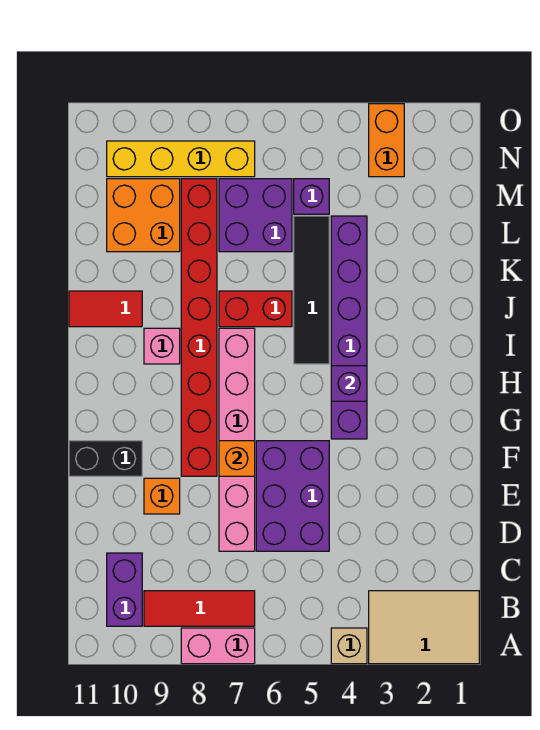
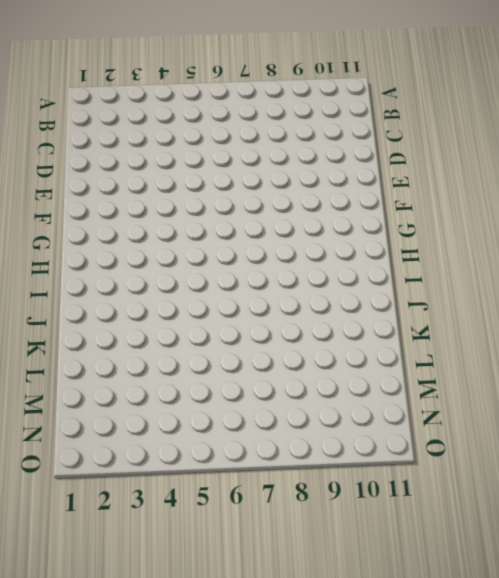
none -> tan 2x3 tile [369,591,479,664]
none -> tan 1x1 brick [331,628,367,664]
none -> pink 1x2 brick [181,628,255,664]

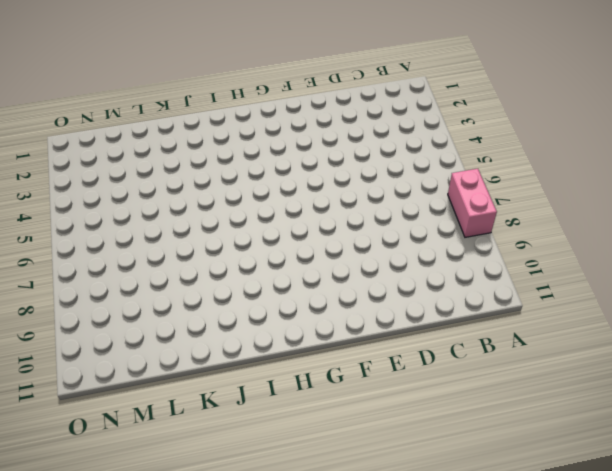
none -> tan 2x3 tile [369,591,479,664]
none -> tan 1x1 brick [331,628,367,664]
none -> red 1x3 tile [144,591,255,626]

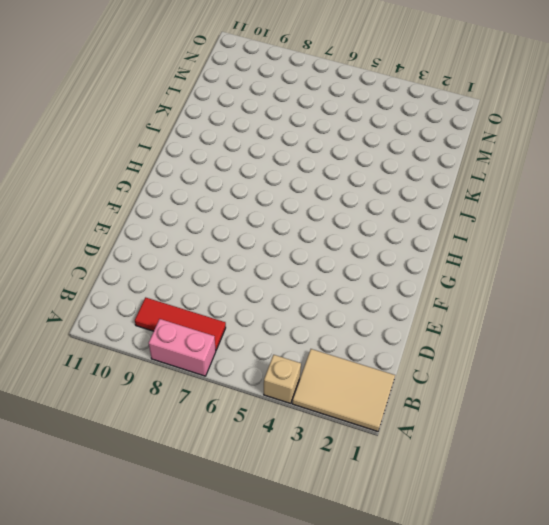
none -> purple 1x2 brick [107,553,142,626]
none -> purple 2x3 brick [256,441,329,551]
none -> pink 1x6 brick [219,328,255,551]

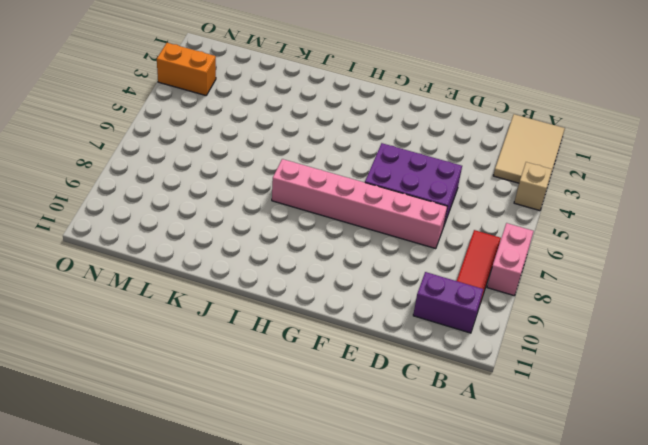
none -> orange 1x1 brick [144,478,180,514]
none -> red 1x8 brick [181,179,217,476]
none -> black 1x2 brick [69,441,142,476]

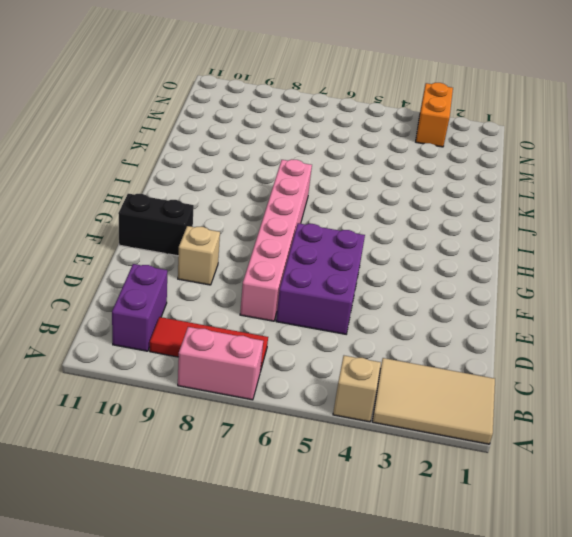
tan 1x1 brick [178,226,220,285] -> orange 1x1 brick [144,478,180,514]
none -> red 1x8 brick [181,179,217,476]
none -> purple 1x6 brick [331,216,367,439]
none -> black 1x4 tile [294,216,329,364]

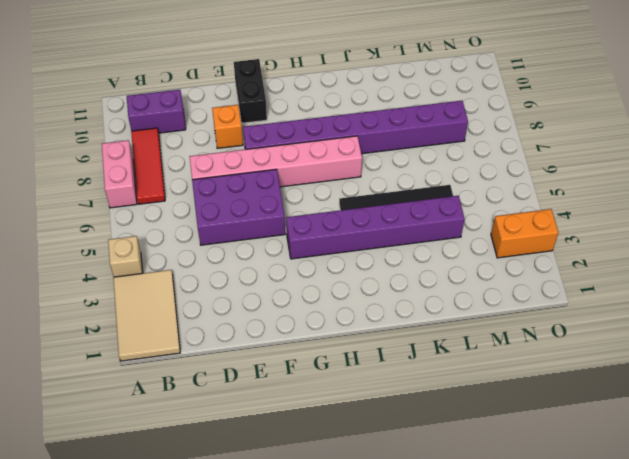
purple 1x8 brick [243,101,468,154] -> red 1x8 brick [181,179,217,476]
none -> pink 1x1 brick [144,328,180,364]
none -> red 1x2 brick [219,291,292,327]
none -> red 1x2 tile [69,291,142,327]

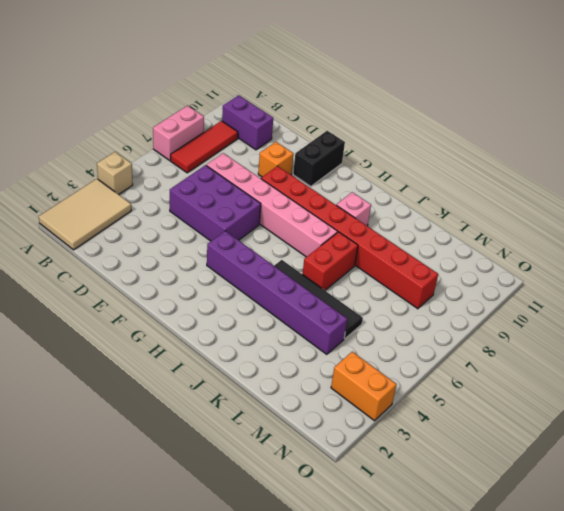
none -> red 1x2 tile [69,291,142,327]
none -> purple 2x2 brick [219,179,292,252]
none -> orange 2x2 brick [107,179,180,252]

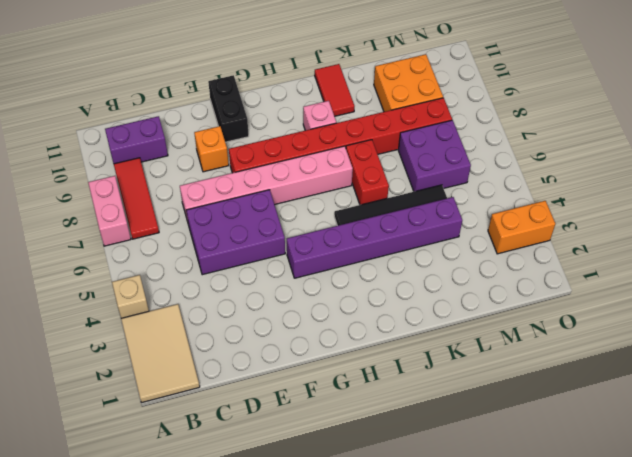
none -> purple 1x1 brick [294,179,329,214]
none -> yellow 1x4 brick [107,141,255,177]
none -> orange 1x1 brick [219,441,255,476]

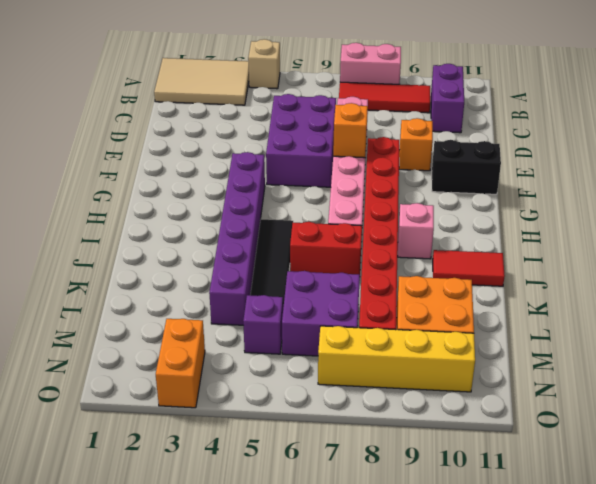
none -> purple 1x1 brick [331,366,367,401]

